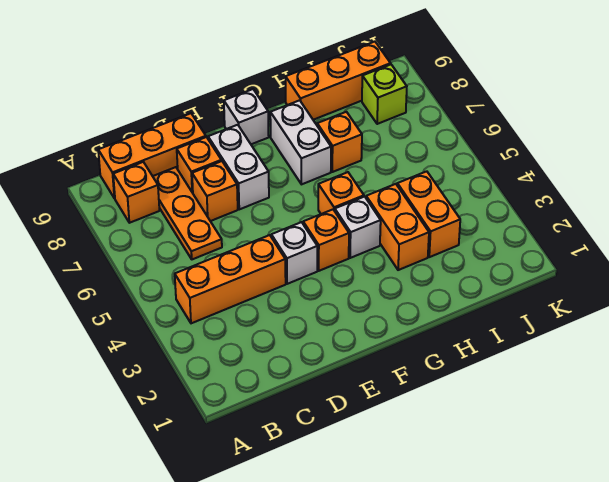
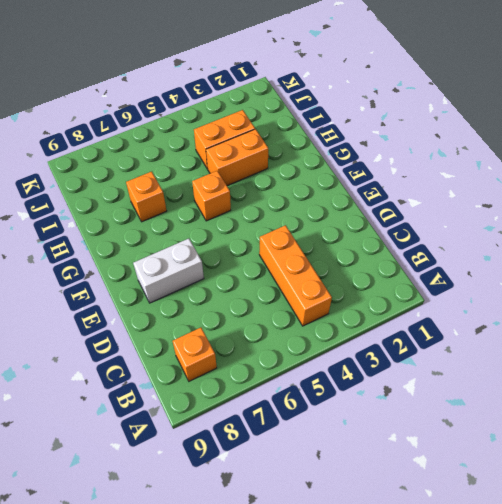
none -> orange 1x3 brick [98,113,206,198]
none -> orange 1x3 plate [153,167,222,259]
none -> orange 1x1 brick [192,161,238,221]

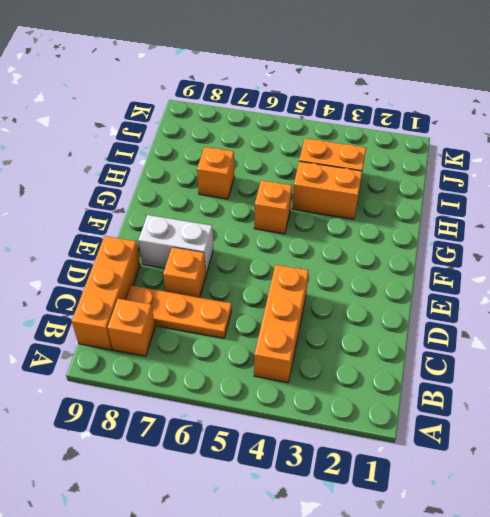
none -> orange 1x1 brick [177,137,221,193]
none -> white 1x1 brick [271,222,317,284]
none -> orange 1x1 brick [303,210,349,271]

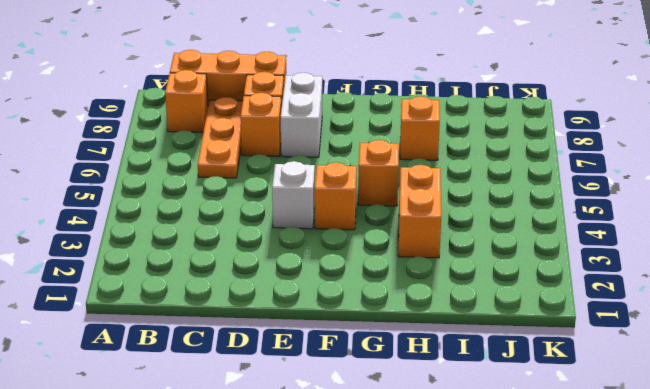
none -> orange 1x3 brick [175,235,286,323]
none -> white 1x1 brick [224,89,269,144]
none -> white 1x1 brick [335,197,381,258]

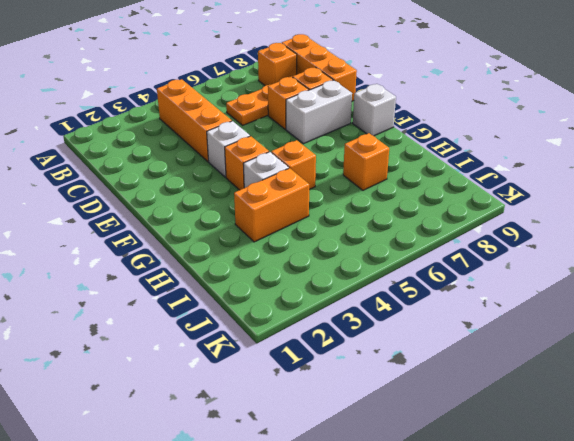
none -> white 1x2 brick [270,100,331,184]
none -> orange 1x3 brick [286,42,391,120]
none -> orange 1x2 brick [397,171,460,257]

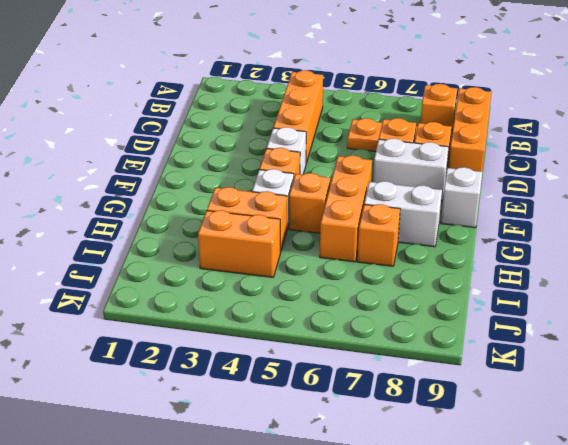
orange 1x3 brick [320,156,372,262] -> orange 1x3 brick moved to [286,42,391,120]
none -> lime 1x1 brick [362,64,407,124]

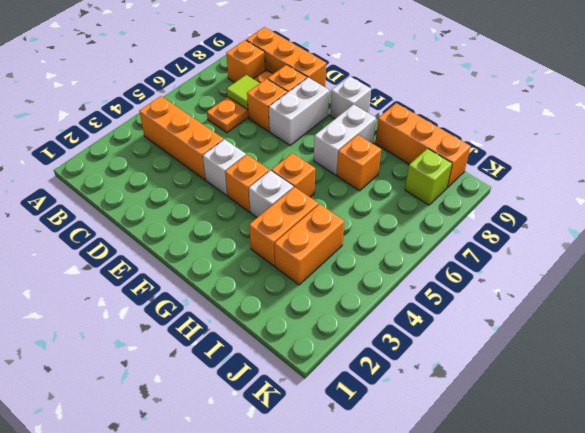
lime 1x1 tile [227,75,260,109] -> none

